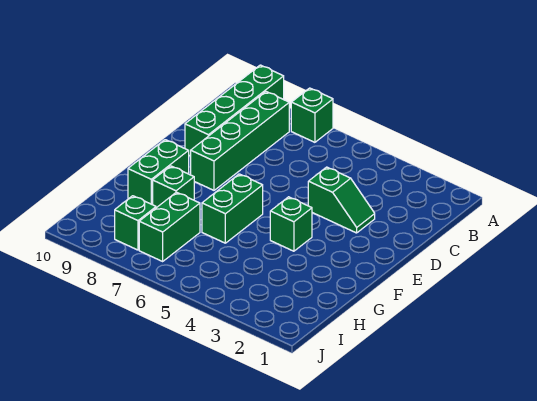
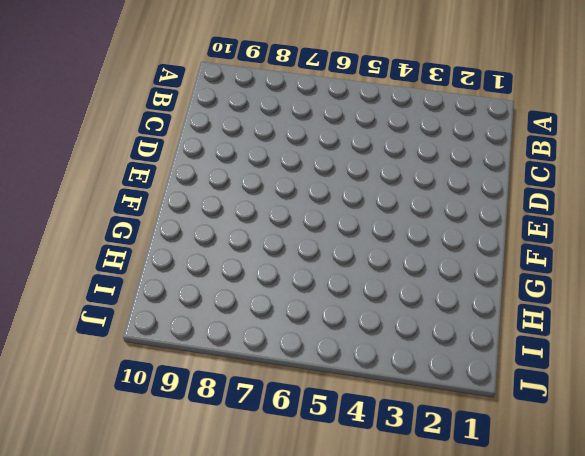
none -> green 1x1 brick [291,88,333,142]
none -> green 1x4 brick [185,65,284,156]

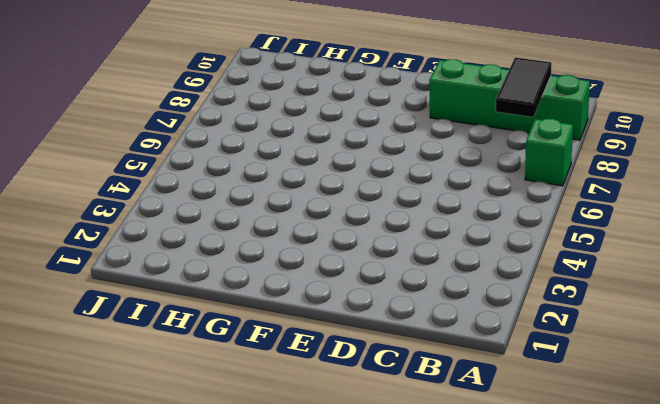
black 1x2 tile [496,57,552,117] -> none
none -> green 1x4 brick [191,92,289,190]
none -> green 1x2 slope [308,167,375,233]

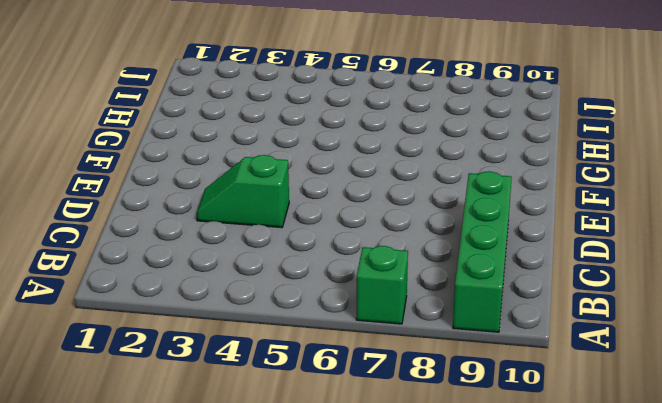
none -> green 1x4 brick [191,92,289,190]
none -> green 1x1 brick [270,197,312,251]

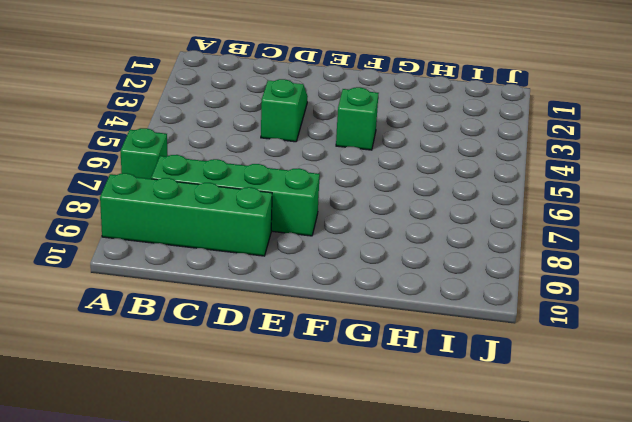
none -> green 1x2 brick [202,174,263,243]
none -> green 1x2 brick [128,140,189,205]

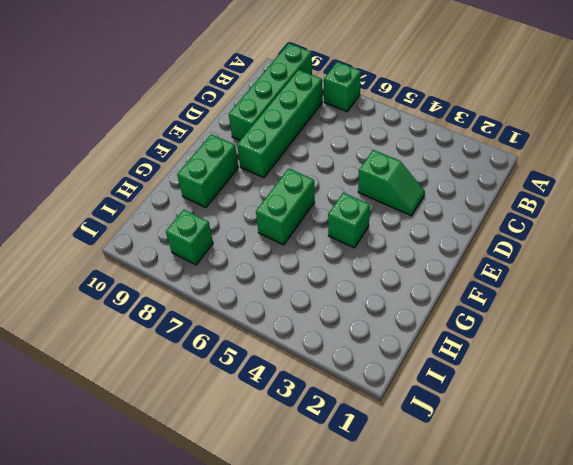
none -> green 1x1 brick [153,166,194,208]
none -> green 1x2 brick [139,192,200,261]

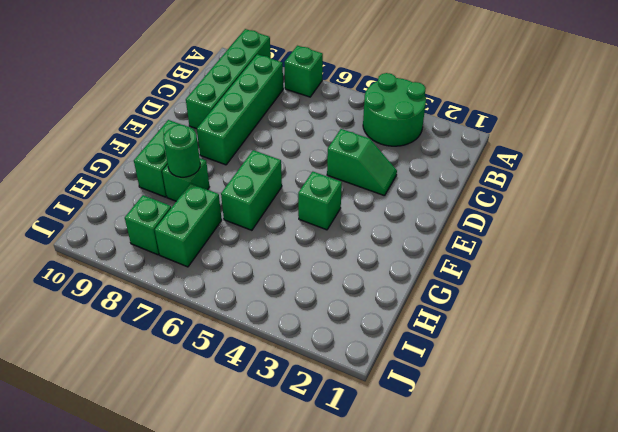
green 2x2 round brick [363,73,426,146] -> none
green 1x1 round brick [163,125,200,177] -> none

